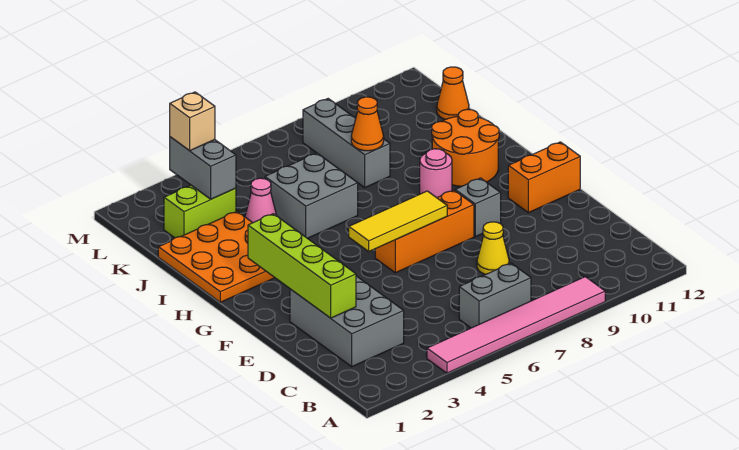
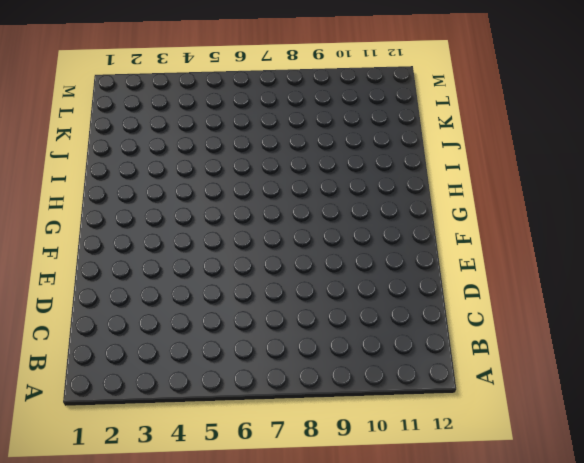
none -> pink 1x6 tile [427,277,605,373]
none -> grey 1x2 brick [459,263,531,328]
none -> grey 2x3 brick [290,276,404,367]

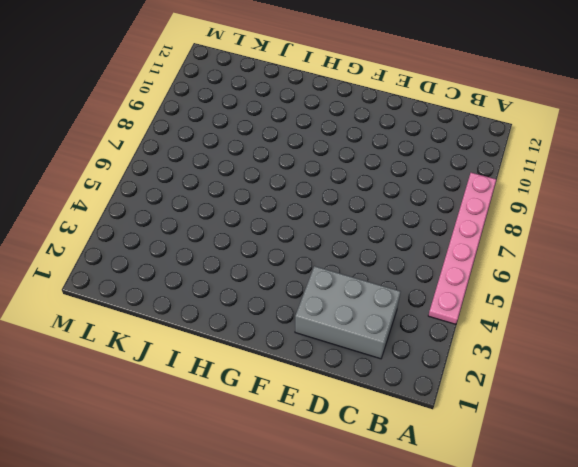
pink 1x6 plate [428,173,496,324] -> pink 1x6 tile [427,277,605,373]
none -> grey 1x2 brick [459,263,531,328]
none -> yellow 1x1 cone [477,222,509,275]
none -> orange 1x3 brick [375,190,474,273]

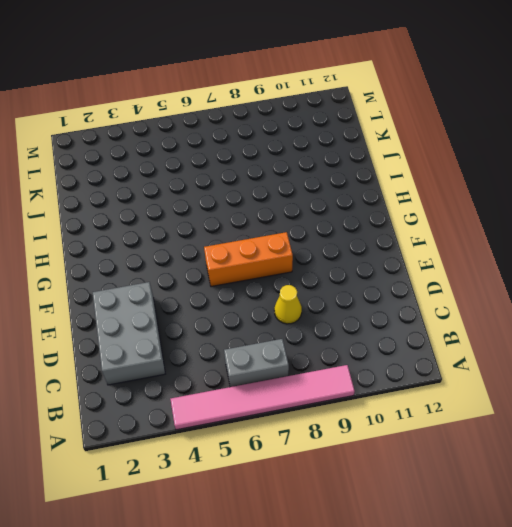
none -> grey 1x1 brick [455,178,501,237]
none -> orange 1x2 brick [508,142,580,213]
none -> orange 3x3 plate [158,211,275,302]

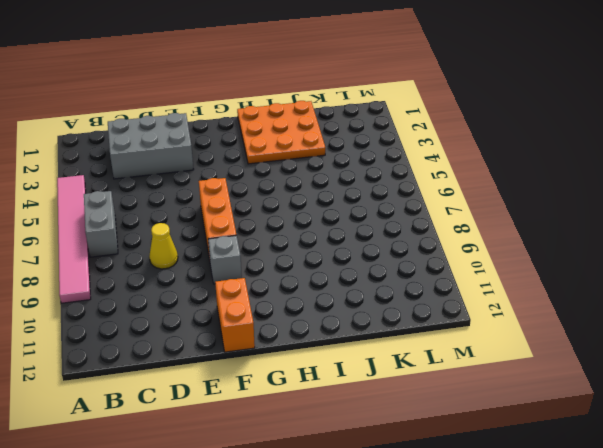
none -> pink 1x1 round brick [420,149,452,198]
none -> orange 2x2 round brick [432,109,499,187]
none -> grey 2x2 brick [265,153,358,238]

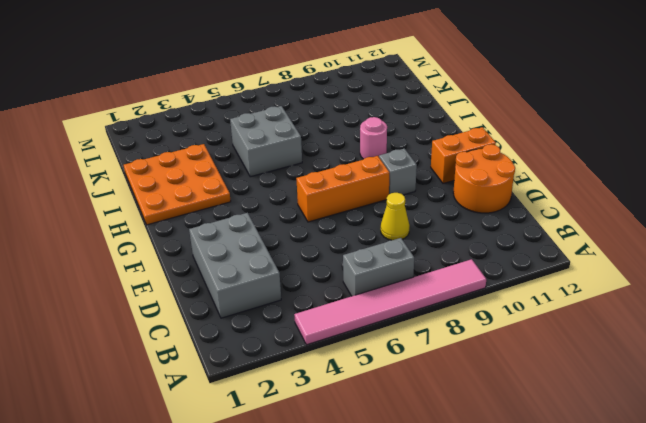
orange 2x2 round brick [453,144,515,213] -> orange 2x2 round brick moved to [432,109,499,187]
none -> pink 1x1 cone [245,178,277,223]
none -> grey 1x3 brick [303,99,390,187]
none -> lime 1x2 brick [164,185,236,238]

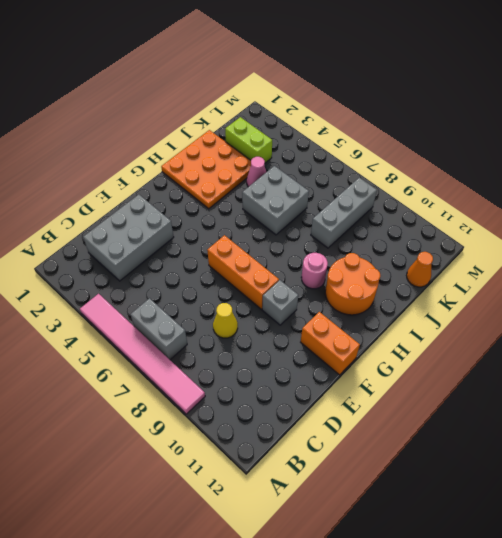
none -> lime 1x4 brick [248,214,356,318]
none -> yellow 1x3 tile [349,191,447,251]
none -> orange 1x1 cone [351,97,384,151]

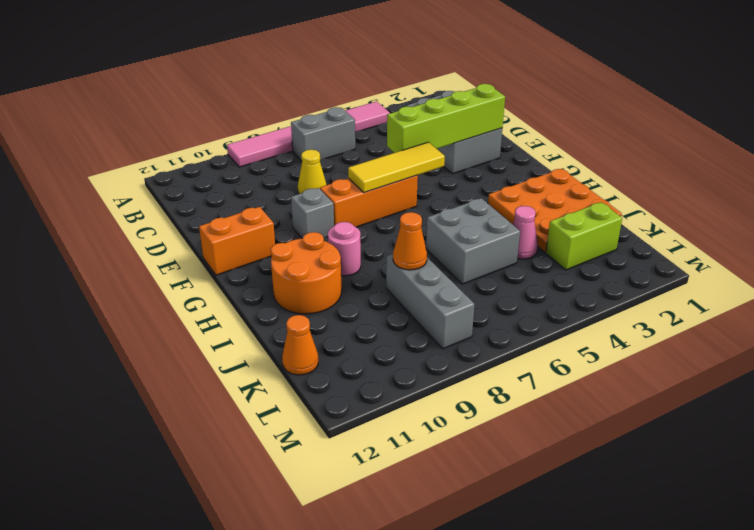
lime 1x4 brick [387,84,505,153] -> lime 1x4 brick turned to [248,214,356,318]
none -> grey 1x2 brick [170,137,236,199]
none -> tan 1x1 brick [170,92,215,151]

